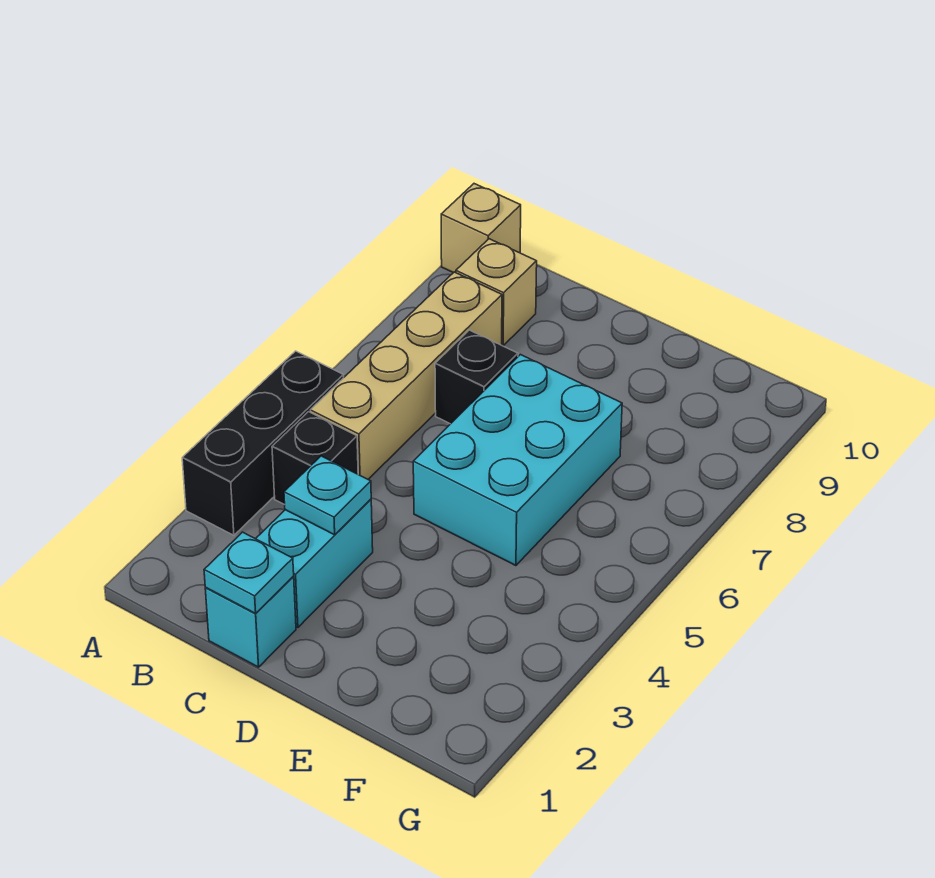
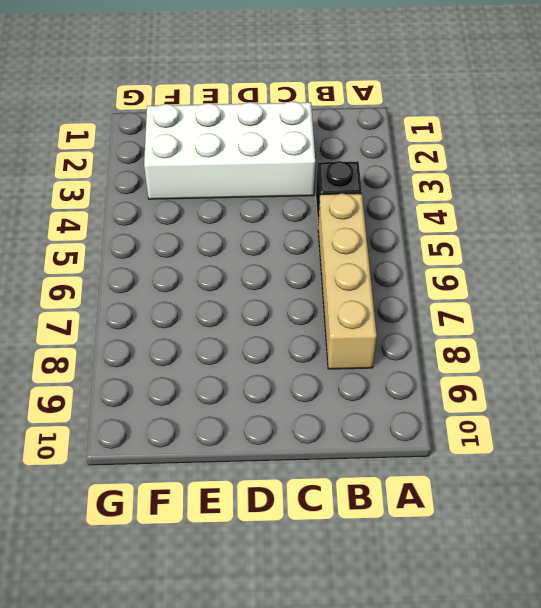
white 2x4 brick [144,101,315,199] -> cyan 1x2 brick [256,499,373,627]
none -> black 1x3 brick [182,351,344,535]
none -> tan 1x1 brick [441,184,521,273]

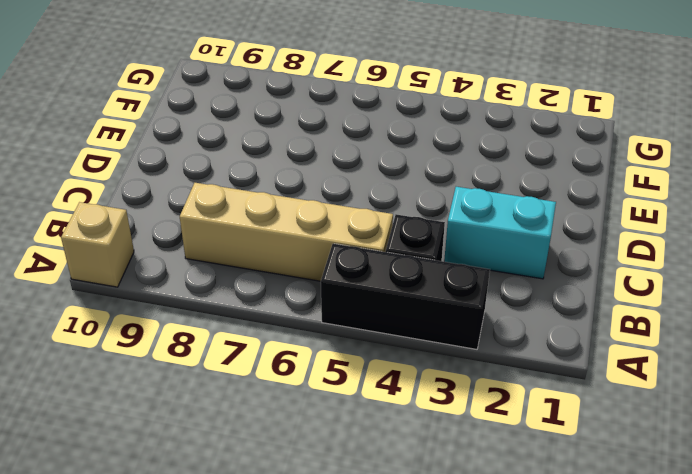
none -> tan 1x1 brick [456,239,537,346]
none -> cyan 1x1 brick [205,577,296,667]

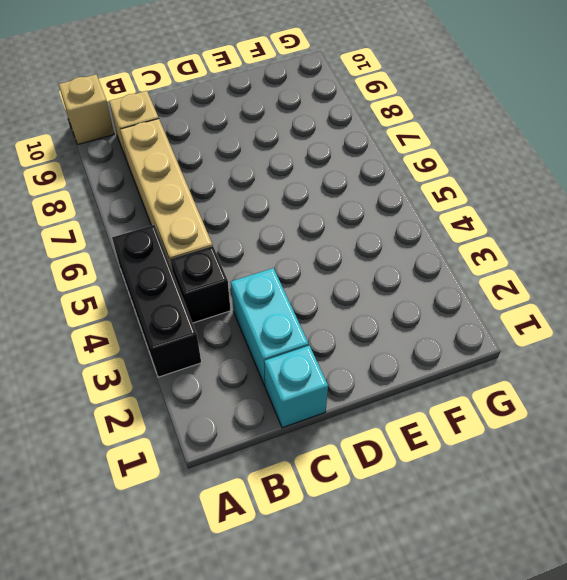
none -> black 1x1 brick [435,330,518,424]
none -> cyan 2x3 brick [413,355,622,566]

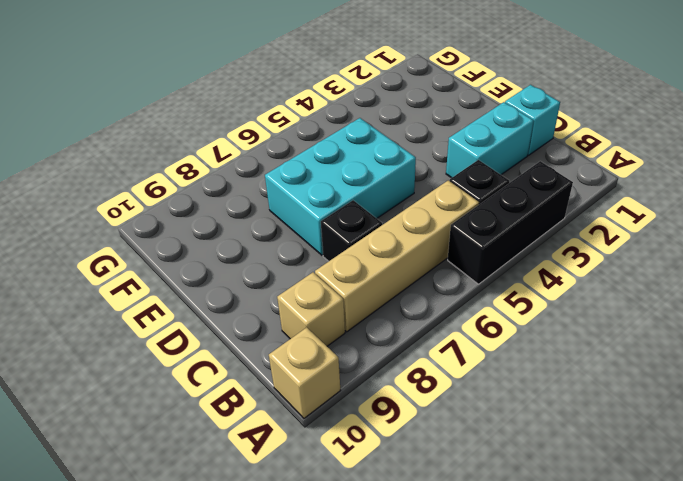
none -> cyan 1x1 plate [204,532,294,613]
none -> cyan 1x1 plate [284,456,371,535]

